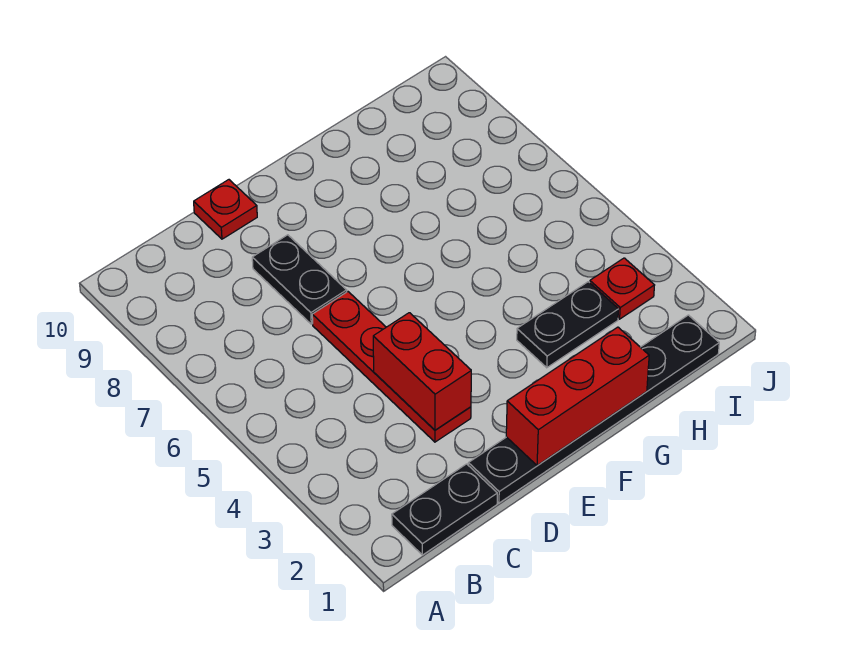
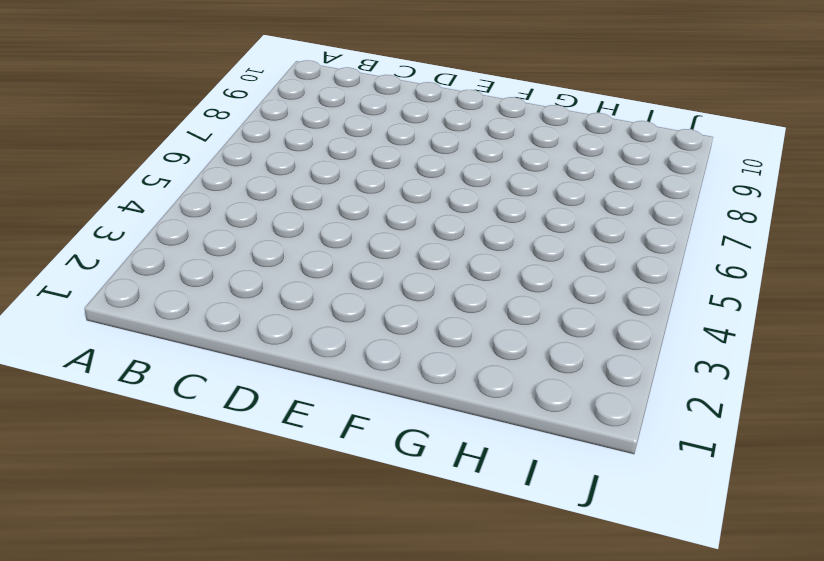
none -> black 1x2 plate [392,464,497,555]
none -> black 1x6 plate [468,315,719,503]

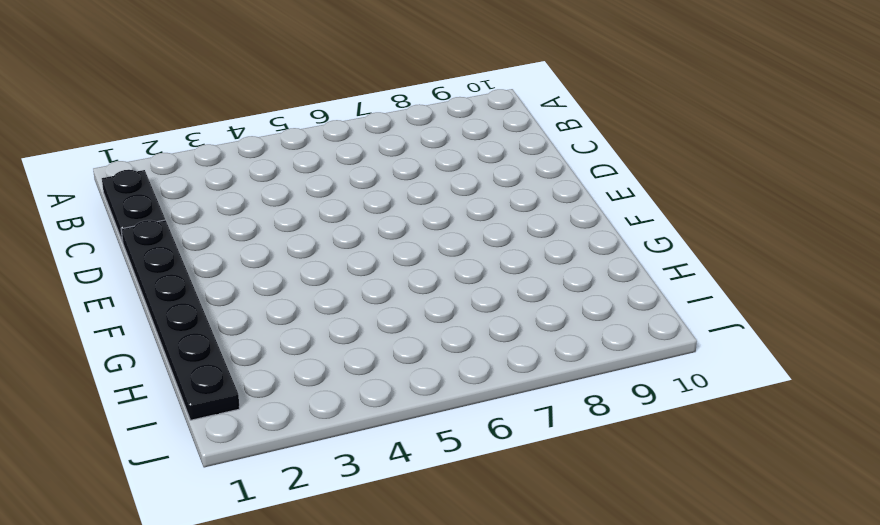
none -> red 1x4 plate [312,292,471,442]
none -> black 1x2 plate [252,235,347,324]

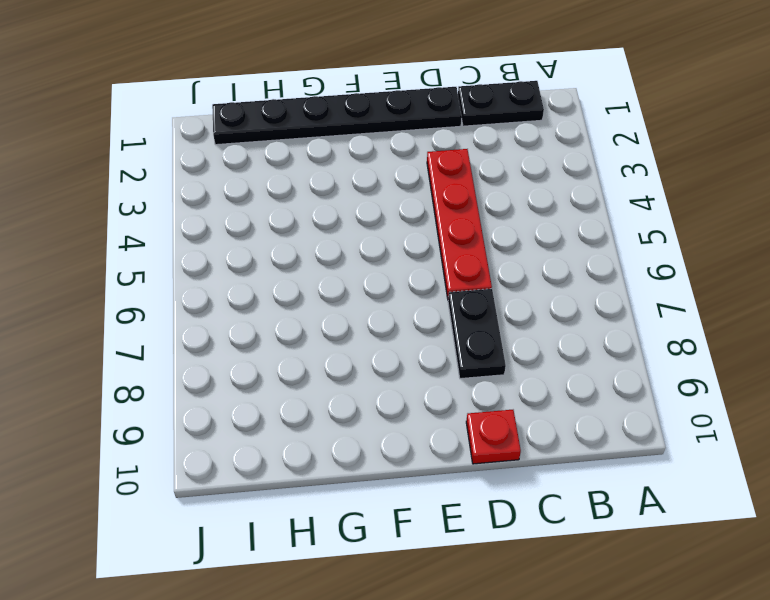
none -> black 1x2 plate [517,282,618,368]
none -> red 1x1 plate [590,258,655,319]

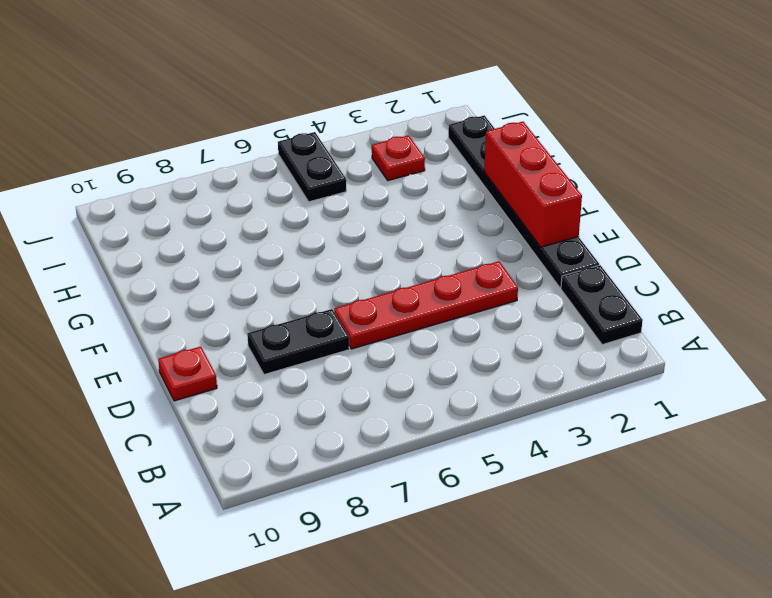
black 1x2 plate [278,132,346,202] -> black 1x2 plate moved to [517,282,618,368]
none -> red 1x2 brick [373,313,471,430]

